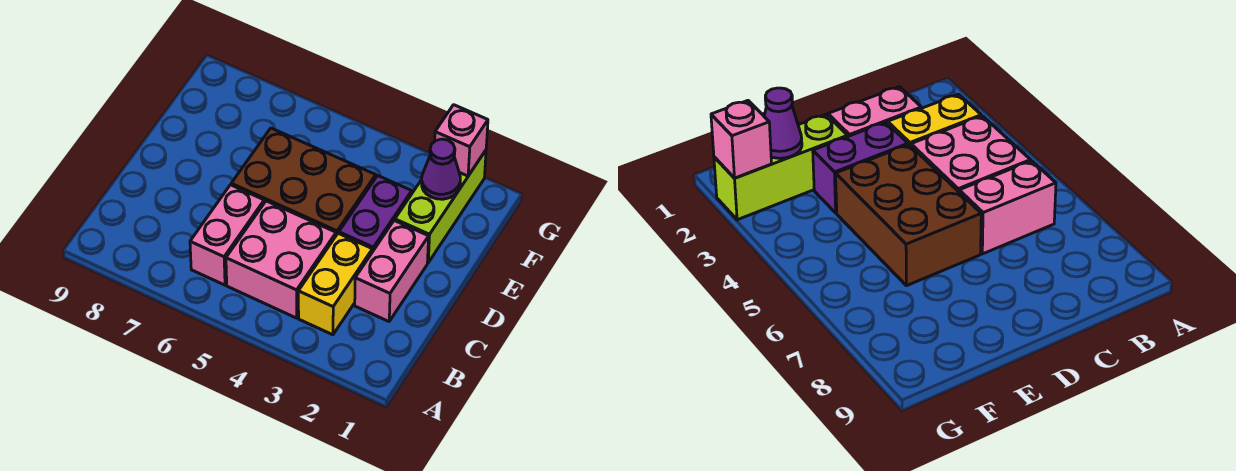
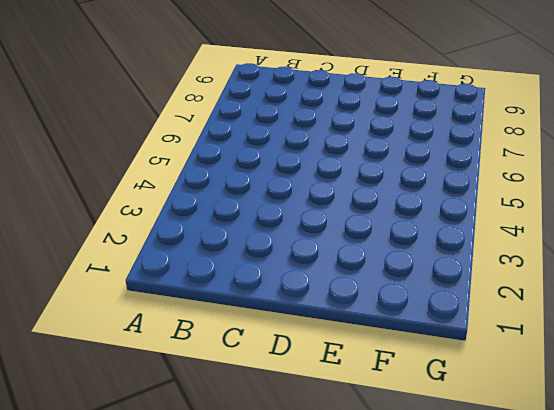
none -> yellow 1x2 brick [298,233,372,335]
none -> pink 2x2 brick [226,201,336,318]

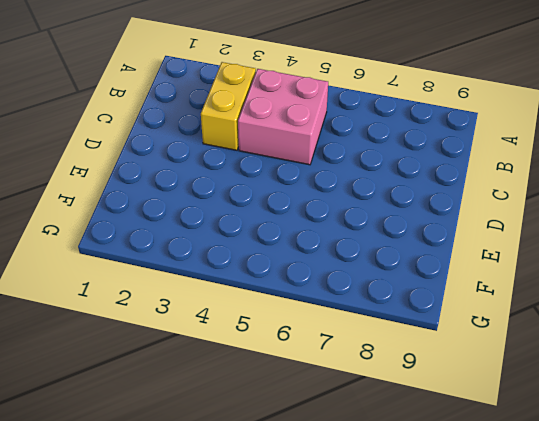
none -> pink 1x2 brick [190,185,264,285]
none -> pink 1x2 brick [355,221,429,321]

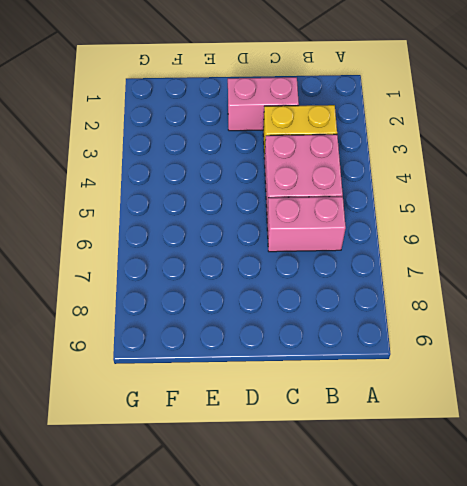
none -> purple 1x2 brick [339,176,412,252]
none -> brown 2x3 brick [231,128,376,235]

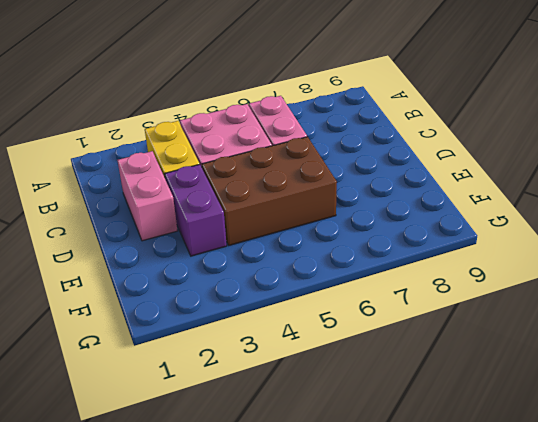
none -> lime 1x3 brick [395,150,486,263]
none -> purple 1x1 cone [422,139,460,199]

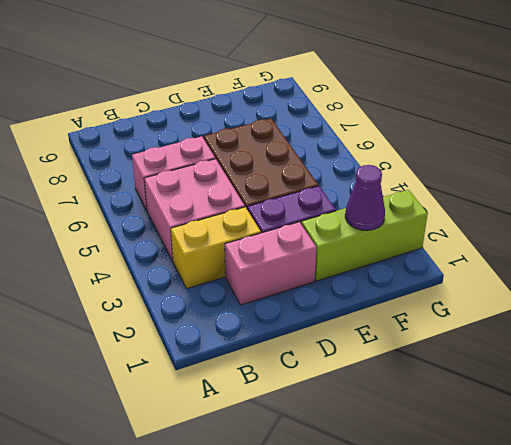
none -> pink 1x1 brick [435,105,488,176]

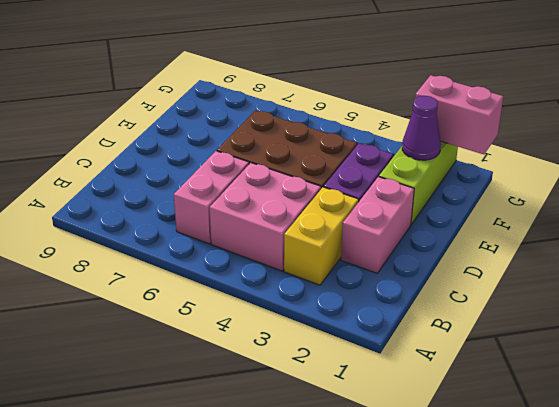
pink 1x2 brick [415,75,503,154] -> pink 1x1 brick [435,105,488,176]

